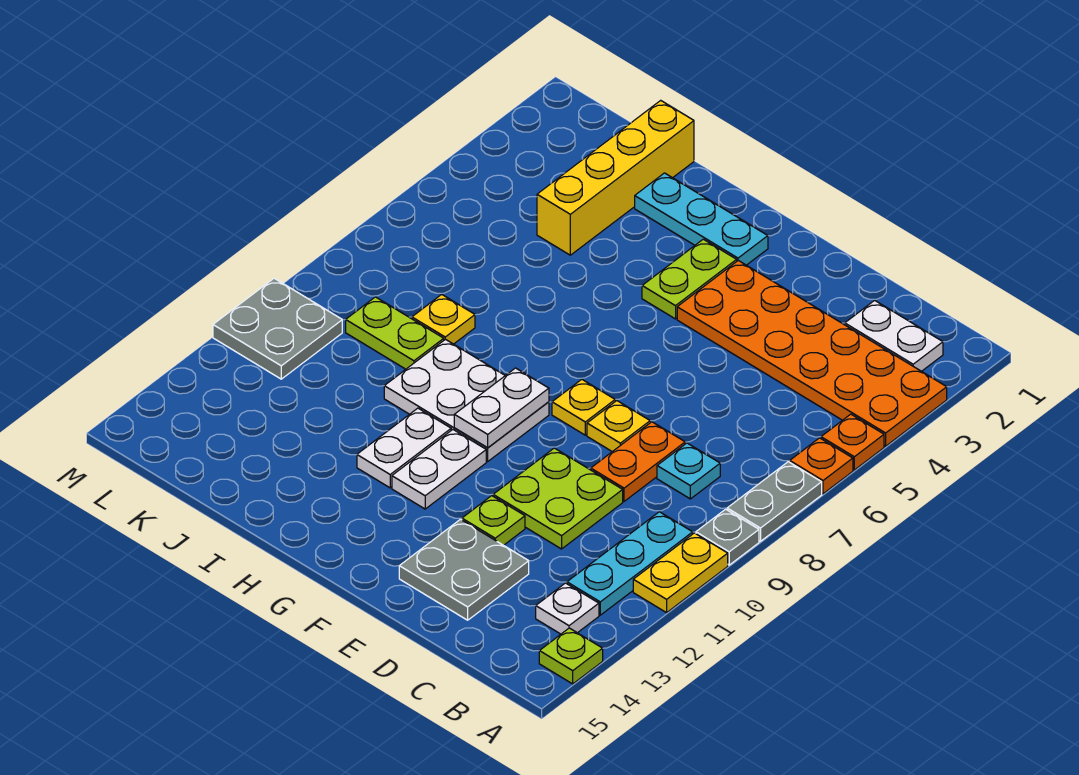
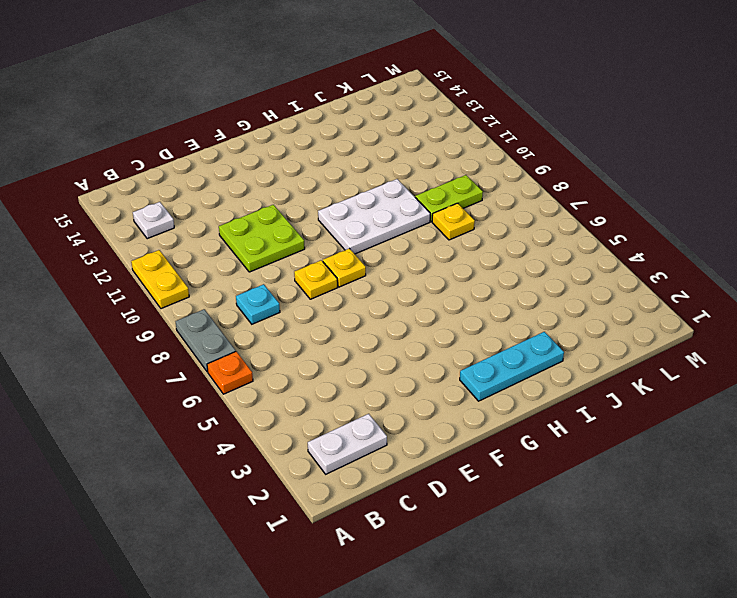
none -> orange 2x6 plate [677,261,947,446]
none -> orange 1x1 plate [821,414,884,470]
none -> grey 1x1 plate [696,509,759,565]

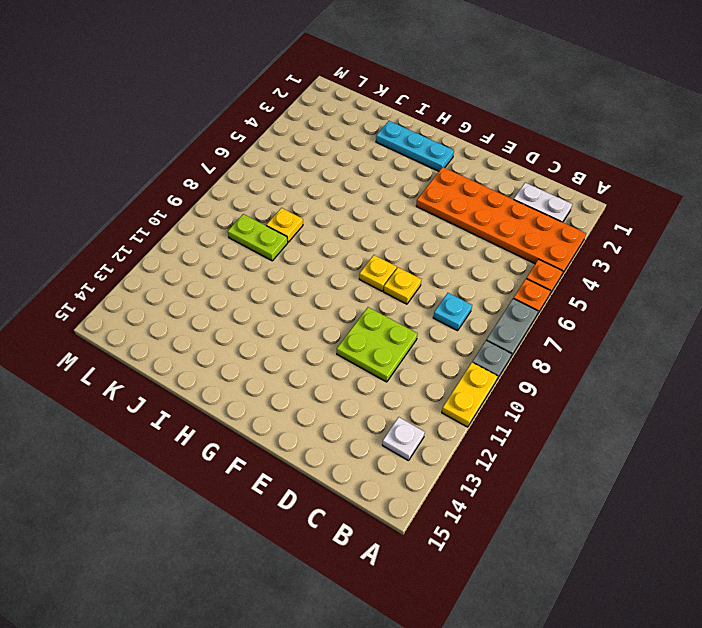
none -> lime 1x1 plate [539,628,603,684]
none -> cyan 1x3 plate [567,512,693,615]
none -> orange 1x2 plate [591,422,685,501]

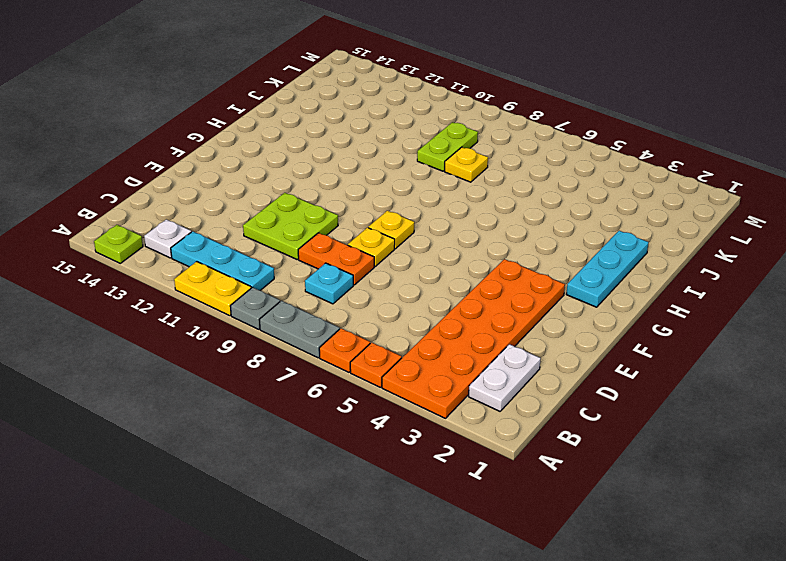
none -> grey 2x2 plate [399,519,529,620]
none -> lime 1x1 plate [462,496,525,545]
none -> lime 1x2 plate [642,239,737,319]

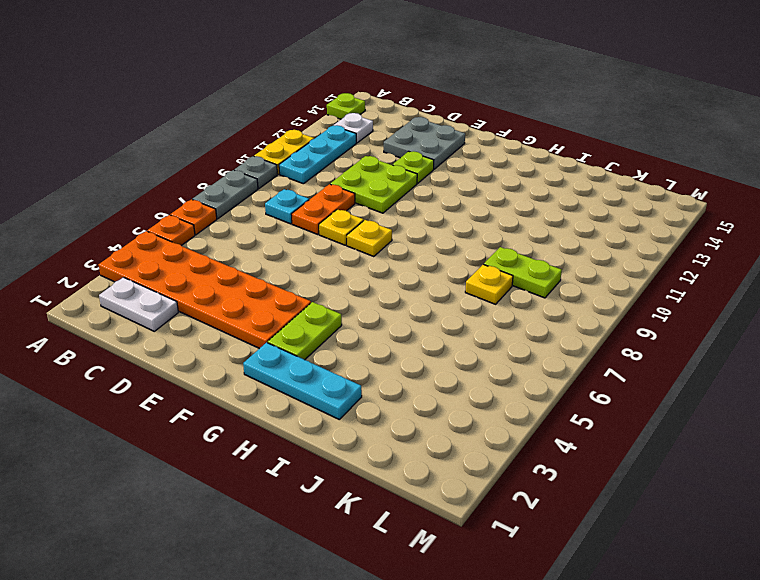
none -> white 2x3 plate [384,339,549,461]
none -> white 1x2 plate [392,430,486,509]
none -> white 1x2 plate [357,408,451,488]

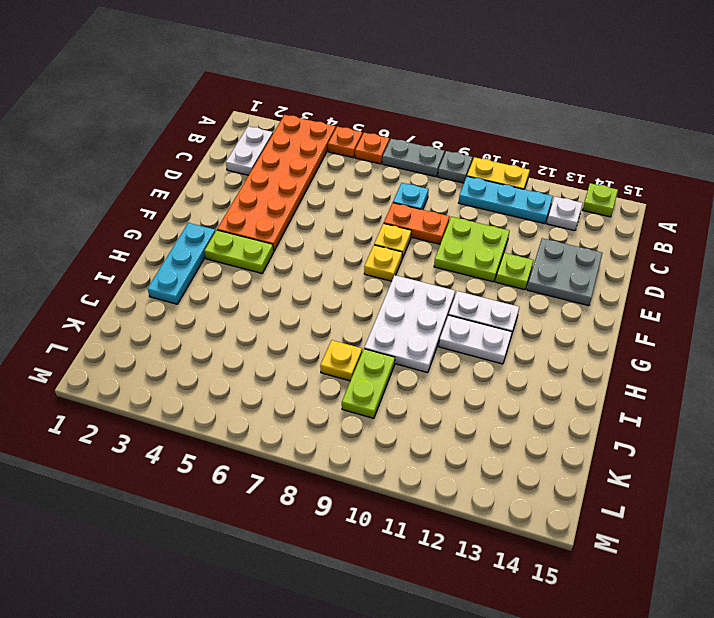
none -> yellow 1x4 brick [537,100,694,255]
none -> grey 2x2 plate [213,278,342,379]
none -> white 1x2 plate [454,368,549,448]

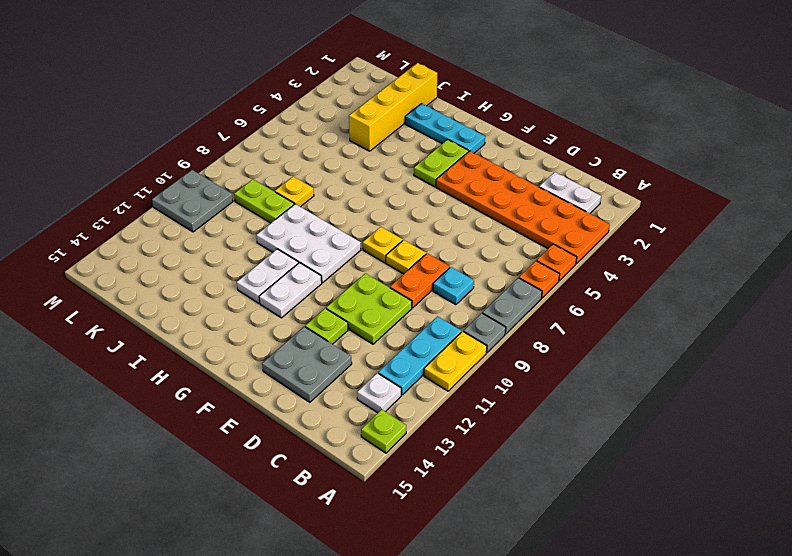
none -> white 1x2 plate [454,368,549,448]

